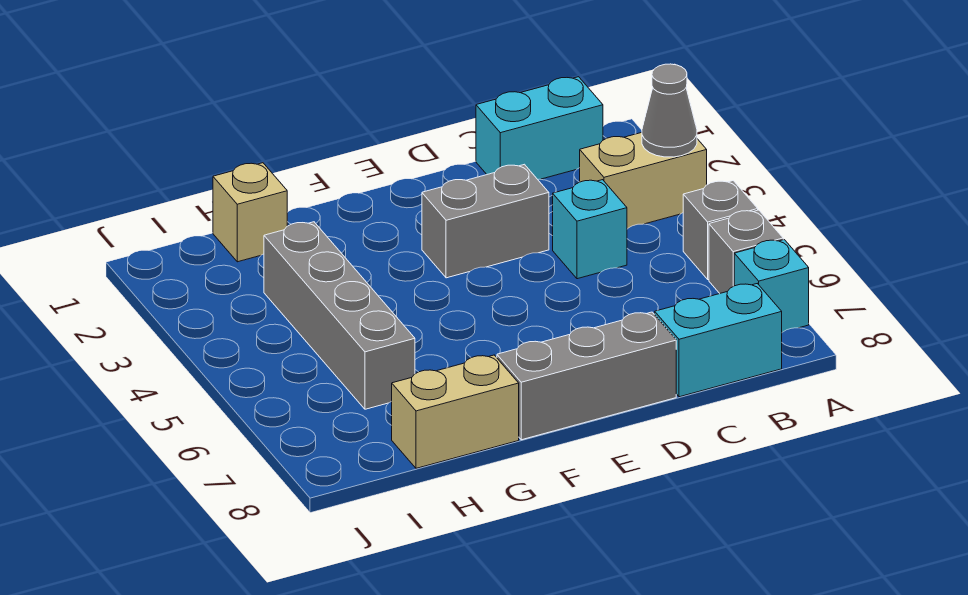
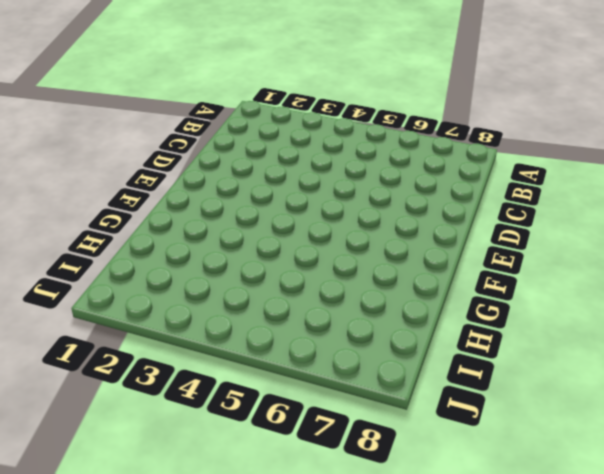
none -> tan 1x2 brick [580,133,707,229]
none -> grey 1x1 brick [683,181,758,279]
none -> grey 1x1 brick [709,210,783,293]

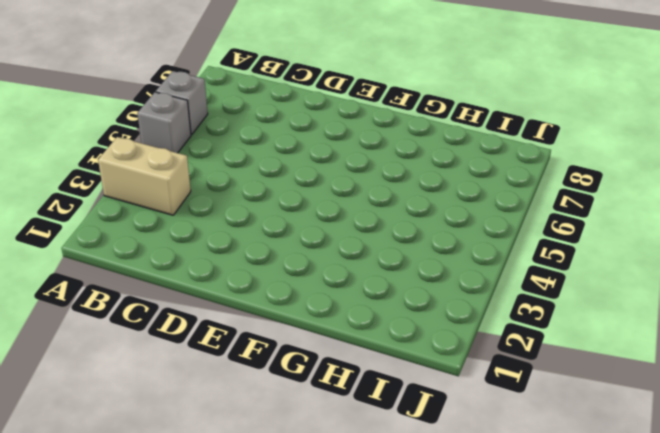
none -> cyan 1x1 brick [734,240,809,332]
none -> cyan 1x2 brick [476,77,603,179]
none -> cyan 1x2 brick [655,284,782,397]

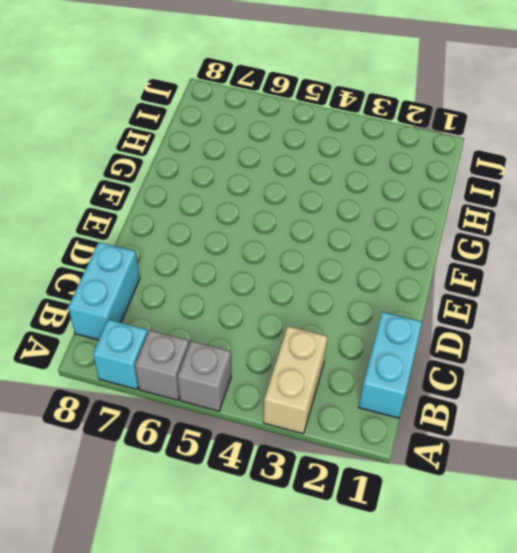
none -> cyan 1x1 brick [553,180,627,279]
none -> grey 1x2 brick [422,164,549,278]
none -> grey 1x3 brick [497,312,676,440]

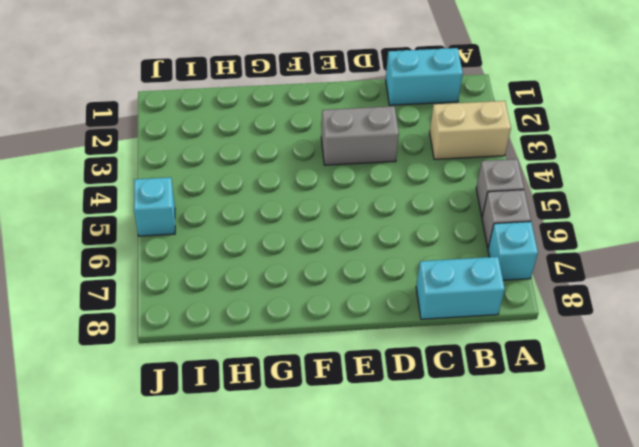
cyan 1x1 brick [134,177,175,236] -> cyan 1x1 brick moved to [553,180,627,279]
none -> grey 1x3 brick [497,312,676,440]
none -> tan 1x2 brick [392,355,519,468]
none -> tan 1x1 brick [213,163,287,262]

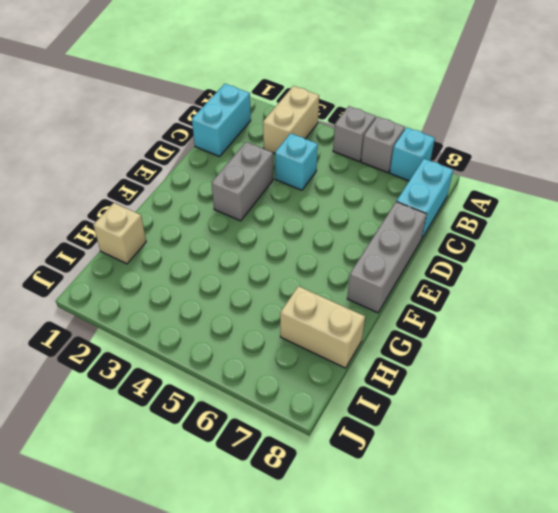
tan 1x2 brick [280,286,365,368] -> tan 1x2 brick turned to [392,355,519,468]
none -> grey 1x4 brick [264,222,415,409]
none -> grey 1x1 cone [642,64,697,157]

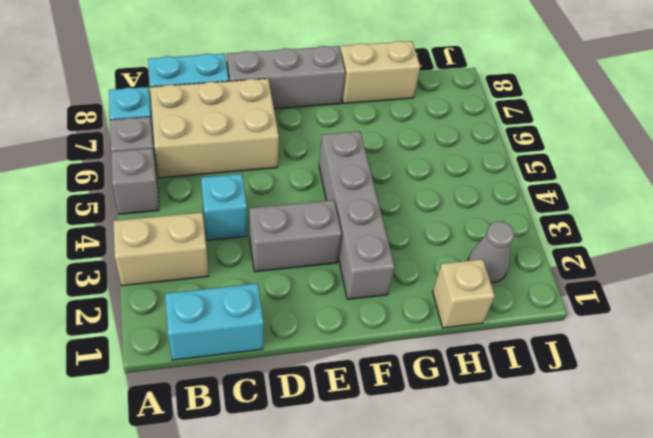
tan 2x3 brick [150,79,279,178] -> none
grey 1x4 brick [319,131,395,299] -> grey 1x4 brick moved to [264,222,415,409]
grey 1x1 cone [468,221,514,283] -> grey 1x1 cone moved to [642,64,697,157]

